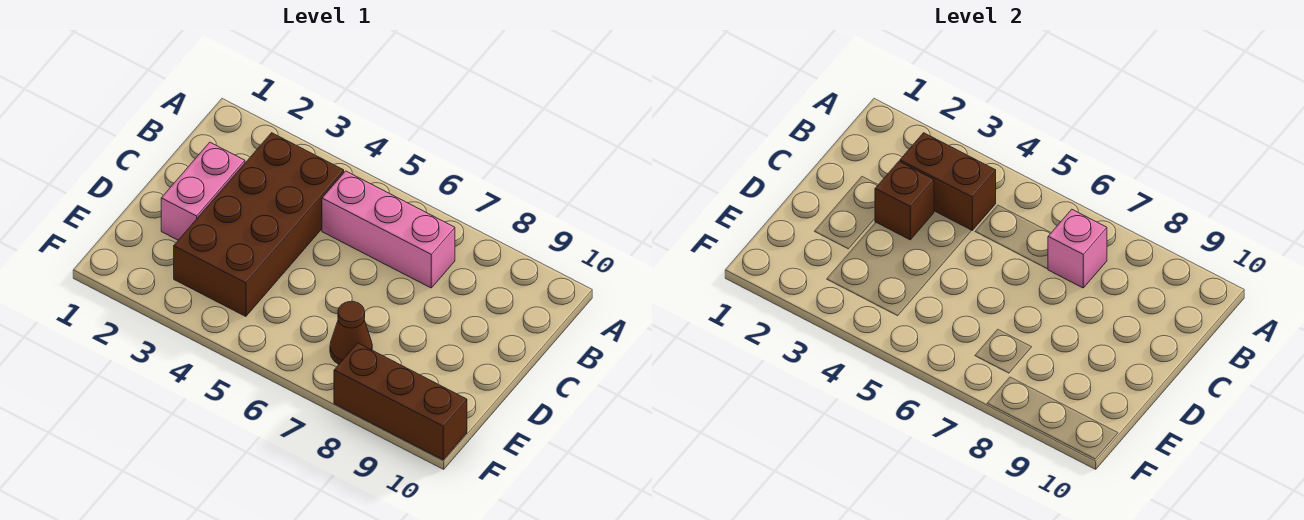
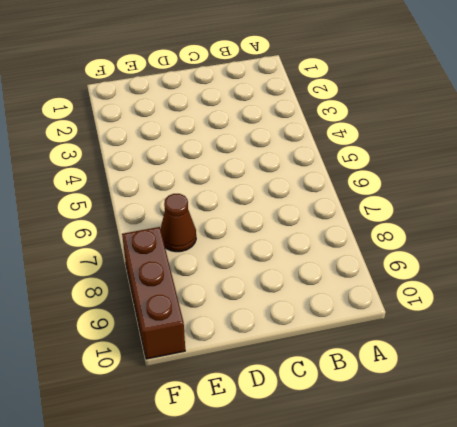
none -> brown 2x4 brick [174,133,344,317]
none -> pink 1x3 brick [322,171,455,288]

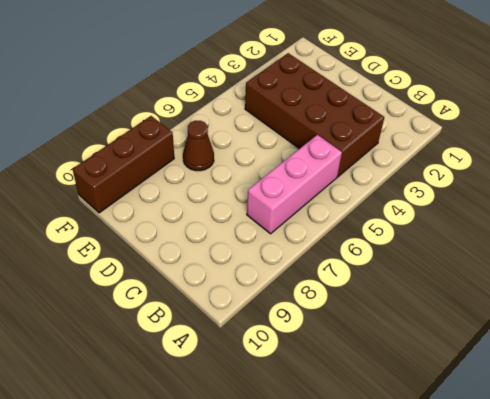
none -> pink 1x2 brick [161,142,245,240]
none -> brown 1x2 brick [900,133,996,231]

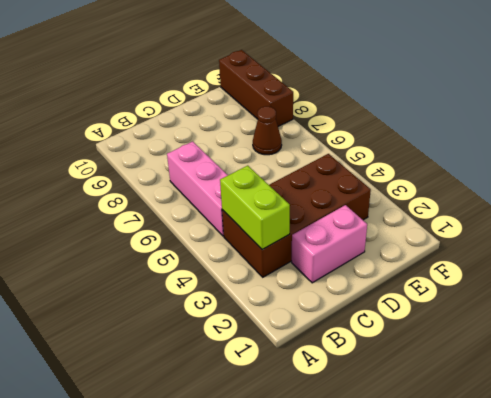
lime 1x2 brick [220,166,290,250] -> brown 1x2 brick [900,133,996,231]
none -> pink 1x1 brick [1048,209,1107,288]
none -> brown 1x1 brick [875,162,934,240]

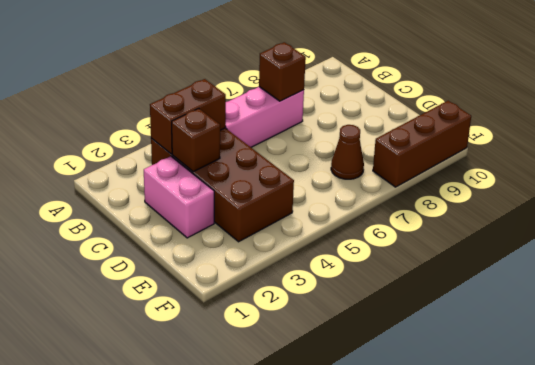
brown 1x1 brick [259,42,306,101] -> pink 1x1 brick [1048,209,1107,288]

